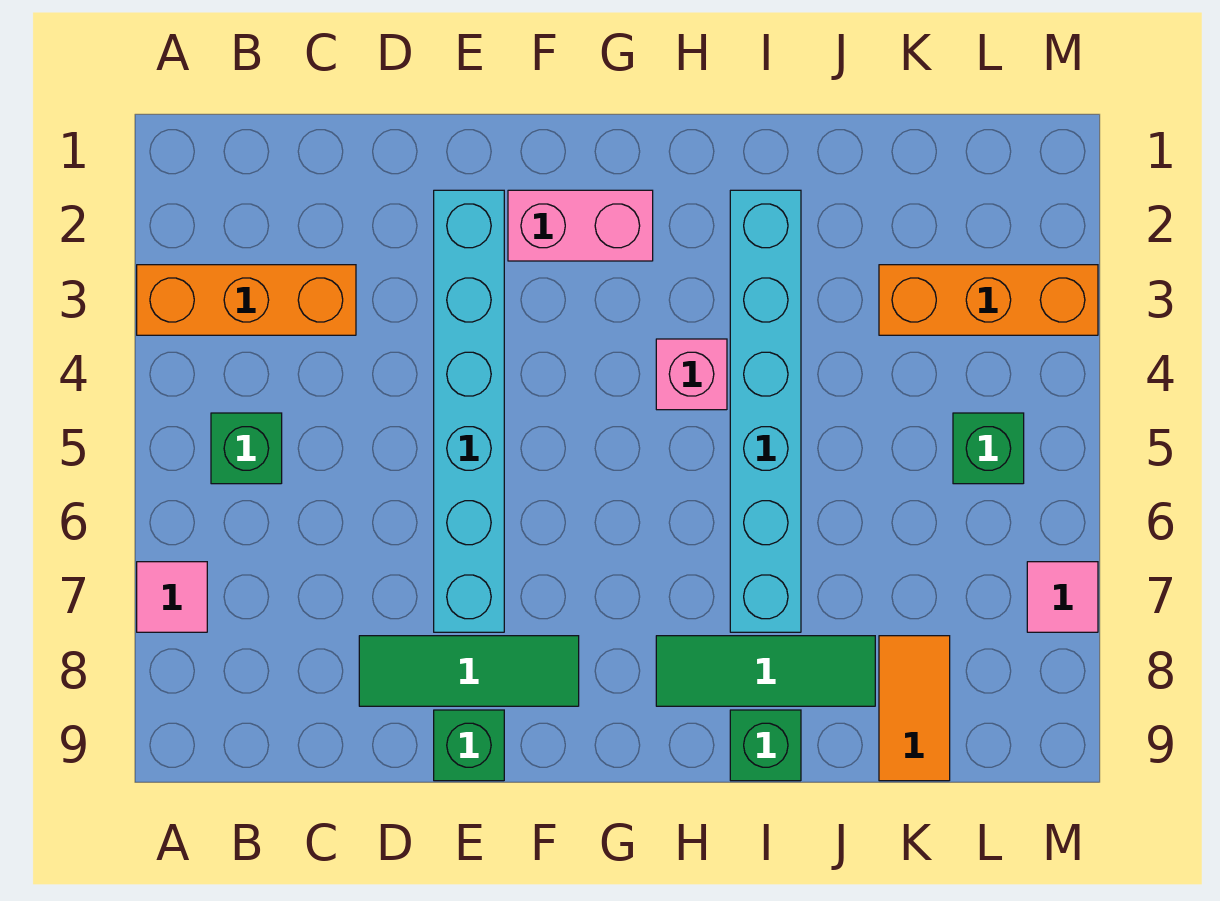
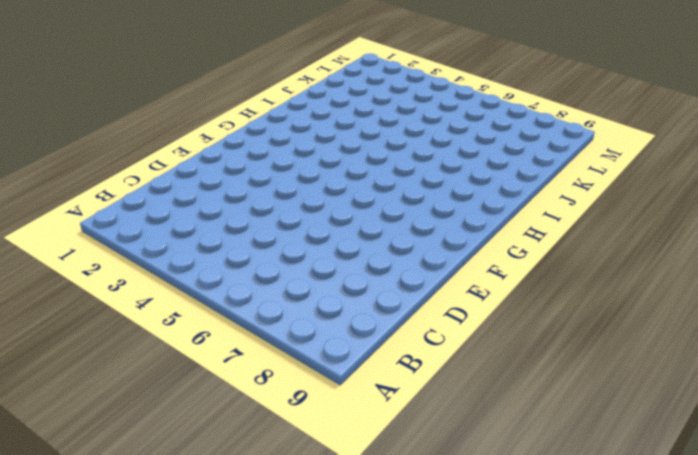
none -> orange 1x3 brick [137,265,356,335]
none -> pink 1x1 tile [137,562,207,632]
none -> green 1x1 brick [211,413,282,484]

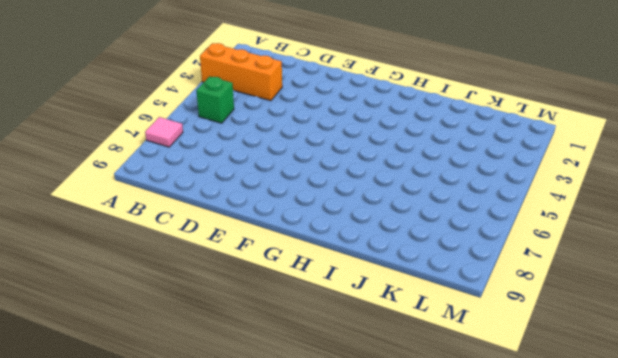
none -> green 1x3 tile [359,636,579,706]
none -> cyan 1x6 brick [434,190,504,632]
none -> green 1x1 brick [434,710,504,781]

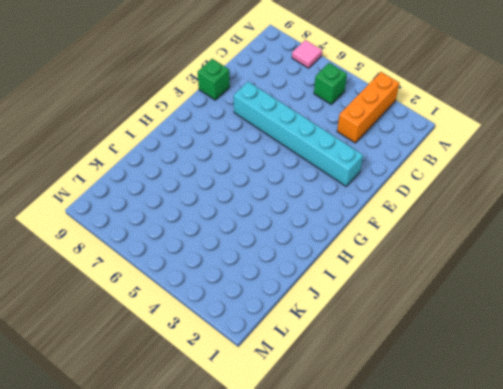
none -> green 1x3 tile [359,636,579,706]
none -> pink 1x2 brick [508,190,653,261]
none -> pink 1x1 brick [656,339,727,410]

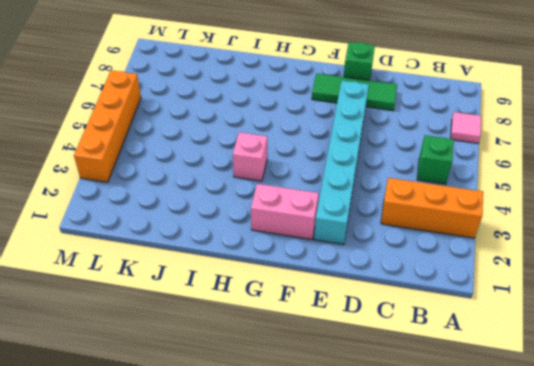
orange 1x4 brick [74,70,141,182] -> orange 1x3 brick [879,265,1098,335]
none -> green 1x3 tile [656,636,875,706]
none -> cyan 1x6 brick [730,190,801,632]
none -> green 1x1 brick [730,710,801,781]

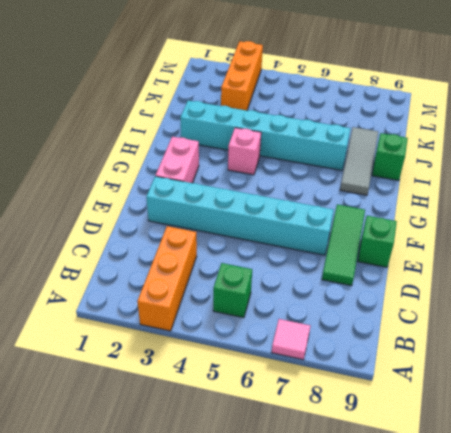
grey 1x3 tile [340,127,378,195] -> green 1x3 tile [656,636,875,706]
none -> orange 1x2 tile [879,636,950,781]
none -> green 1x1 brick [953,413,1024,484]
none -> pink 1x1 tile [1027,562,1098,632]

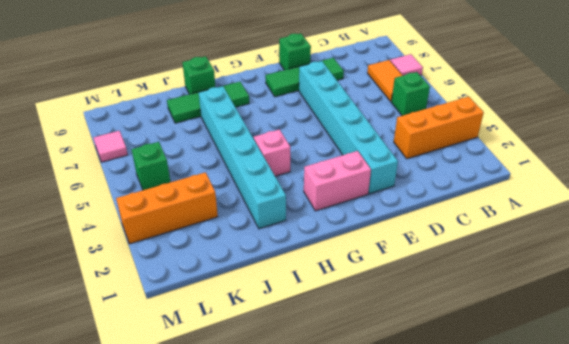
orange 1x2 tile [367,60,403,101] -> orange 1x2 tile moved to [879,636,950,781]

